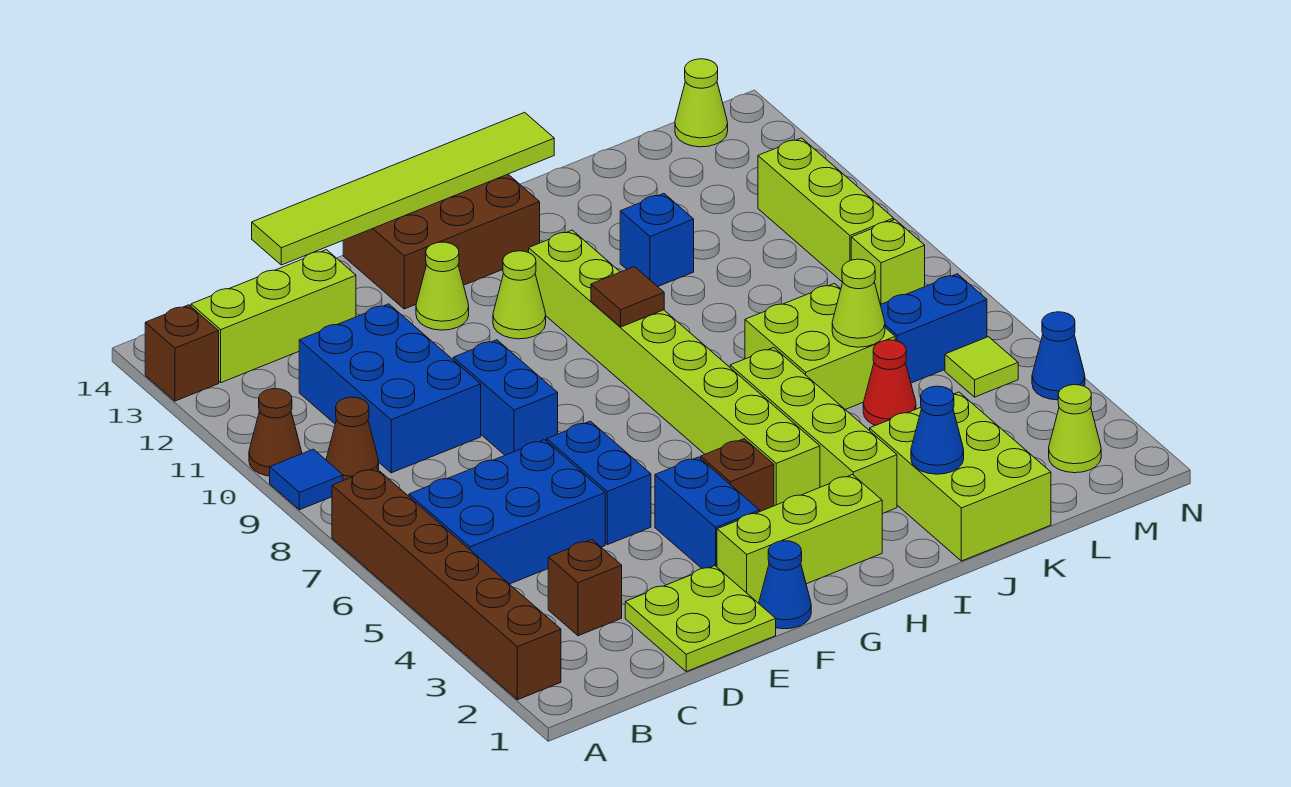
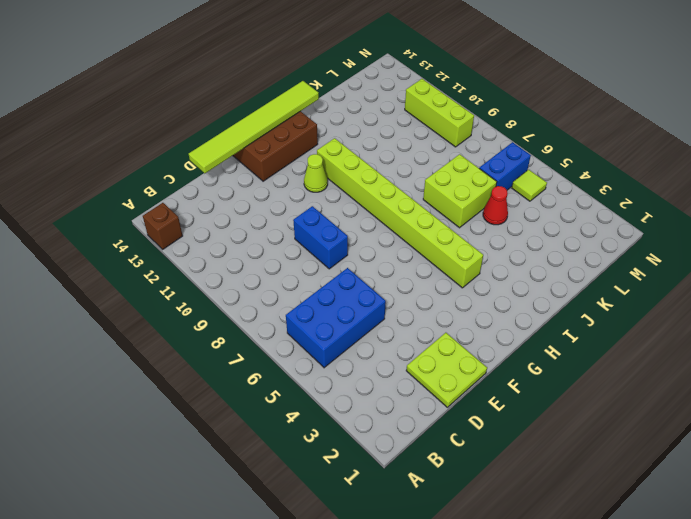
none -> brown 1x6 brick [332,468,561,700]
none -> blue 1x1 tile [270,449,343,510]
none -> brown 1x1 cone [249,389,302,476]
none -> brown 1x1 cone [326,397,379,481]

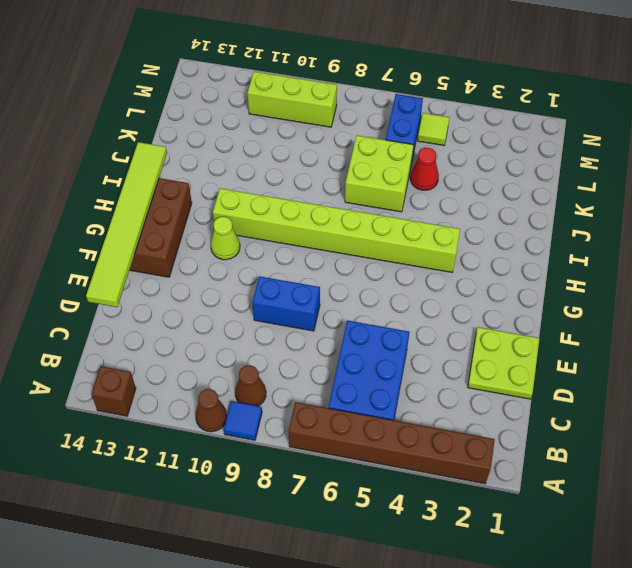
none -> lime 1x3 brick [191,250,356,383]
none -> brown 1x1 brick [548,540,622,636]
none -> blue 2x3 brick [299,304,481,473]
none -> blue 1x2 brick [547,421,651,545]

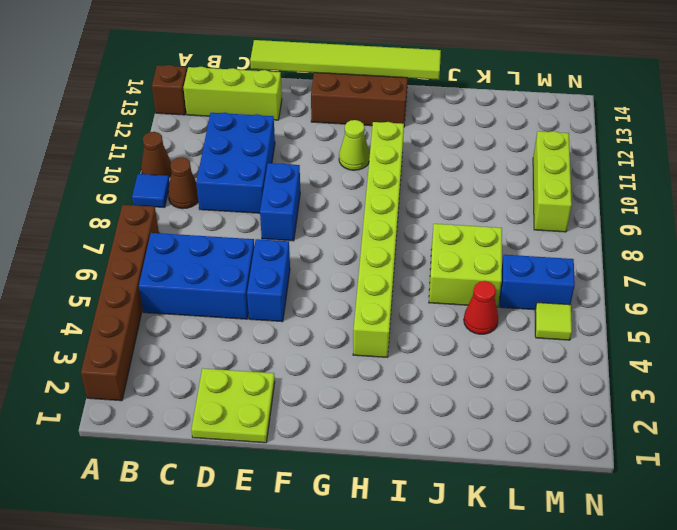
none -> brown 1x1 brick [548,540,622,636]
none -> blue 1x1 cone [759,541,811,629]
none -> lime 1x3 brick [717,475,882,603]
none -> blue 1x2 brick [655,457,759,568]

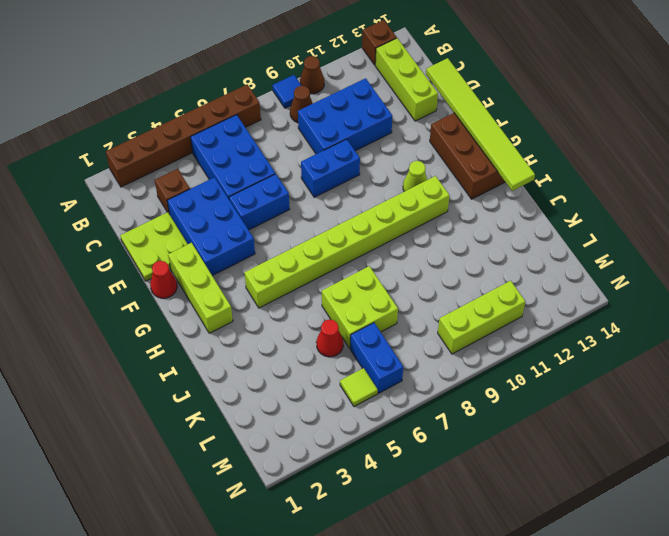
blue 2x3 brick [167,177,255,276] -> blue 1x2 brick [655,457,759,568]
red 1x1 cone [150,261,177,298] -> blue 1x1 cone [759,541,811,629]
none -> lime 1x1 cone [416,242,469,330]
none -> brown 1x1 brick [701,439,774,512]
none -> lime 1x4 brick [730,348,897,514]
none -> lime 2x3 brick [870,392,1051,561]

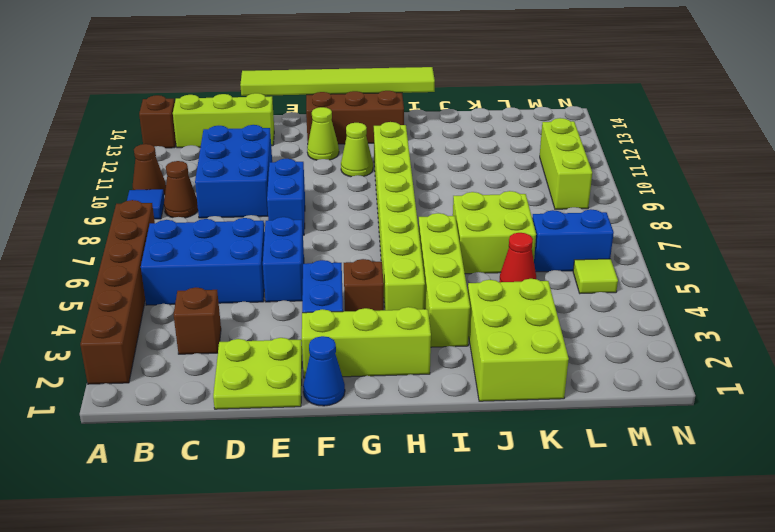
none -> blue 1x1 brick [620,193,694,286]
none -> lime 1x1 cone [1049,385,1101,473]
none -> lime 1x1 brick [851,220,925,305]
none -> lime 1x1 cone [675,59,728,147]

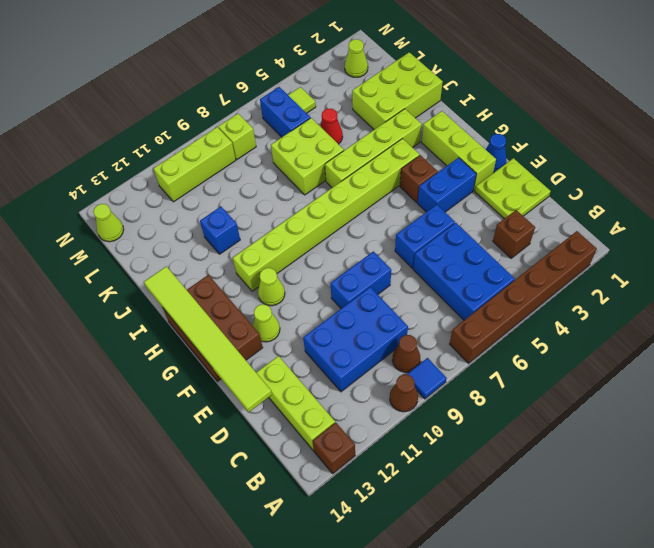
none -> blue 1x1 cone [1032,312,1085,400]
none -> brown 1x1 tile [591,267,664,327]
none -> blue 1x1 cone [911,386,964,474]
none -> lime 1x1 cone [832,259,885,347]

